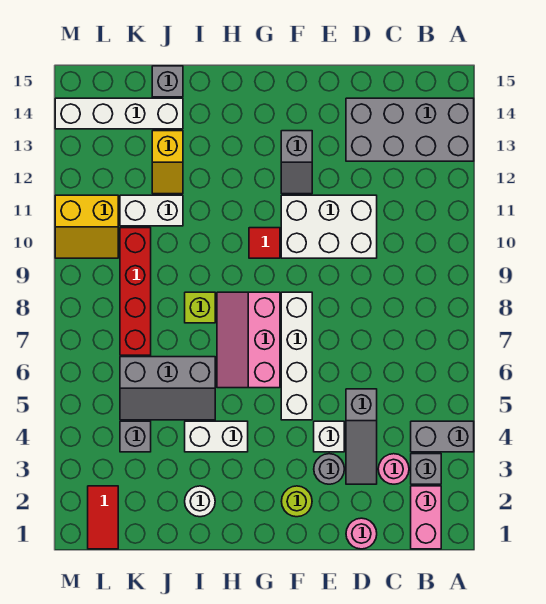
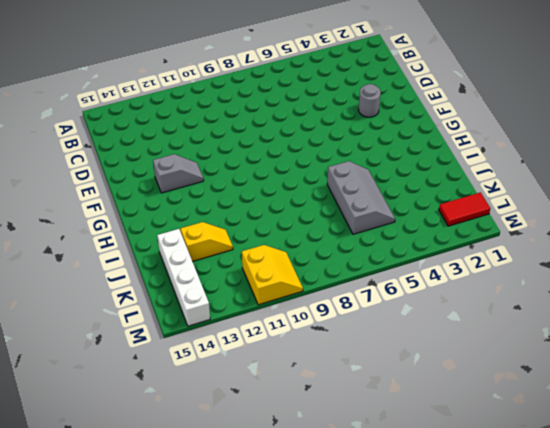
none -> grey 1x2 brick [411,421,474,452]
none -> grey 2x4 brick [346,98,474,161]
none -> pink 1x2 brick [411,486,441,549]

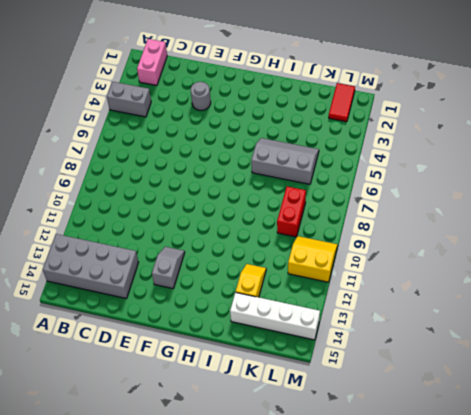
red 1x2 brick [277,187,306,237] -> red 1x4 brick [120,228,151,355]
none -> grey 1x1 brick [411,454,441,484]
none -> pink 1x1 round brick [378,454,409,484]
none -> pink 1x1 round brick [346,518,377,549]

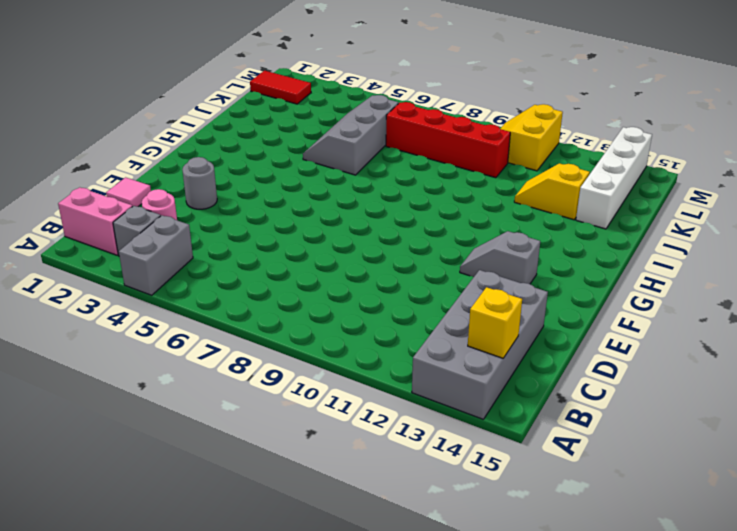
yellow 1x1 brick [468,287,522,358] -> none
pink 1x1 tile [106,177,151,207] -> pink 1x1 round brick [346,518,377,549]
none -> grey 1x3 slope [346,389,377,484]
none -> white 2x3 brick [281,195,377,258]
none -> white 1x1 brick [314,421,344,452]

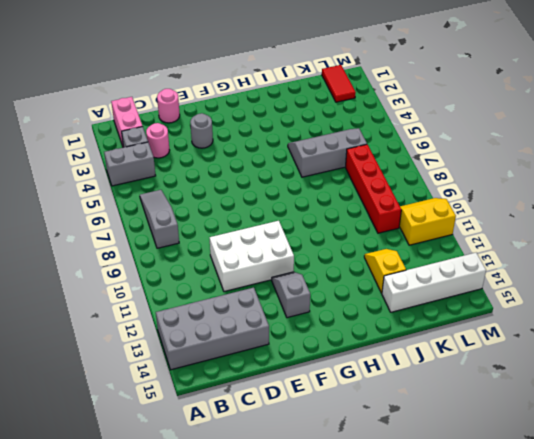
grey 1x3 slope [140,190,179,248] -> grey 1x3 slope moved to [346,389,377,484]
none -> white 1x1 brick [314,421,344,452]
none -> lime 1x1 round brick [281,486,312,517]
none -> white 1x4 brick [281,292,312,420]

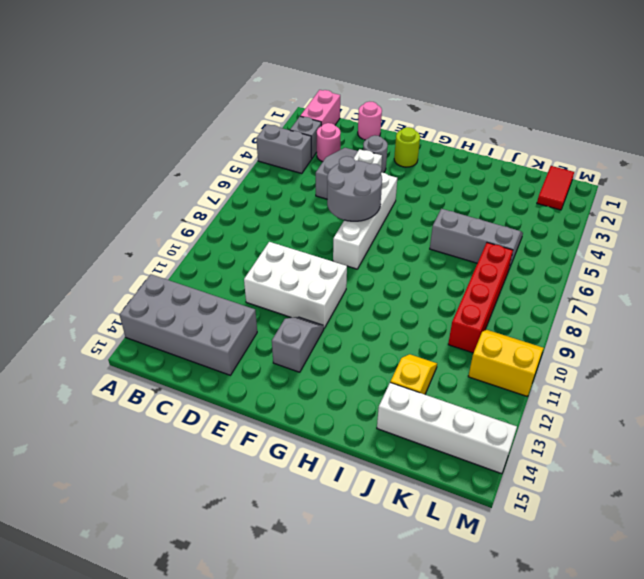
grey 2x2 round brick [327,156,382,221] -> none
none -> pink 2x3 slope [217,292,280,388]
none -> red 1x1 tile [249,228,280,258]
none -> white 1x2 brick [185,421,248,452]

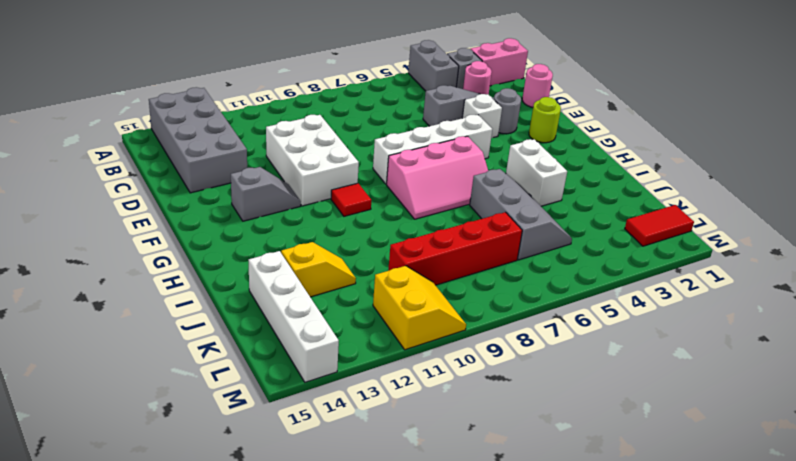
none -> white 1x1 round brick [185,486,215,517]
none -> lime 1x1 brick [185,292,215,323]
none -> white 1x2 brick [120,195,183,226]

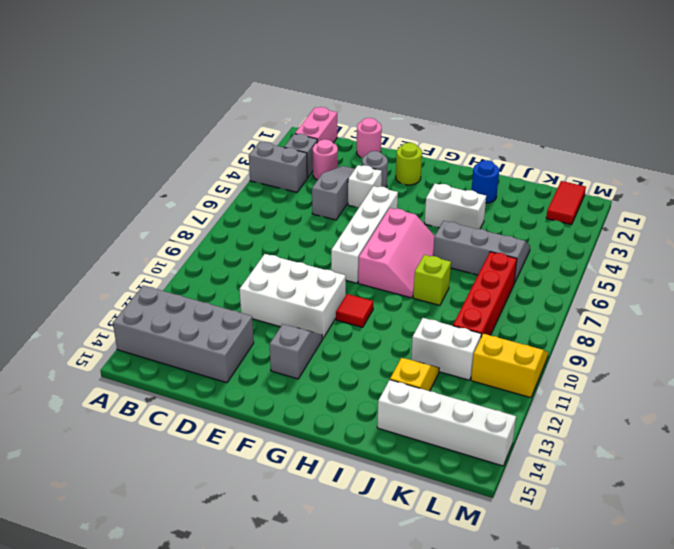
blue 1x1 round brick [472,160,499,203] -> white 1x1 round brick [185,486,215,517]
none -> grey 1x1 brick [152,66,183,97]
none -> grey 1x1 brick [120,421,151,452]

